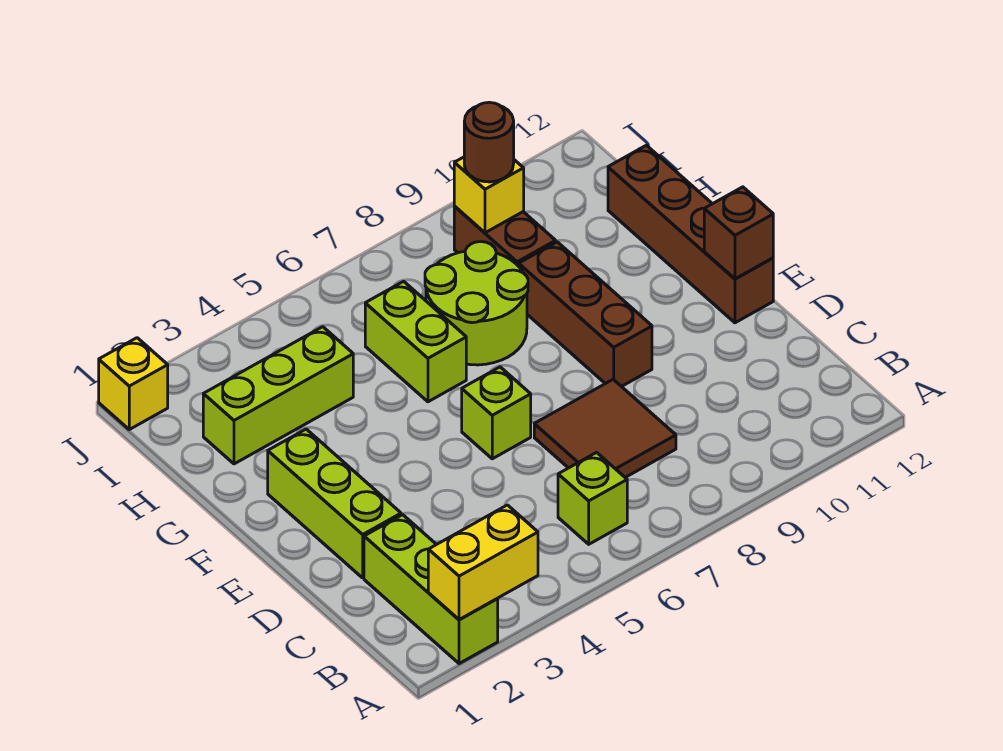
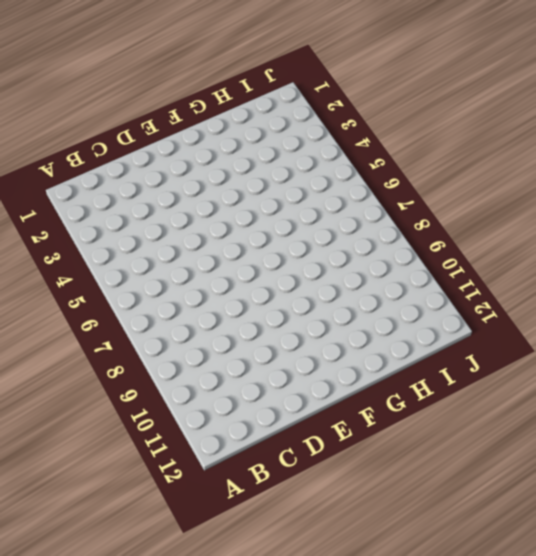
none -> lime 1x3 brick [364,515,498,664]
none -> lime 1x1 brick [558,452,627,544]
none -> brown 2x2 tile [534,379,676,477]

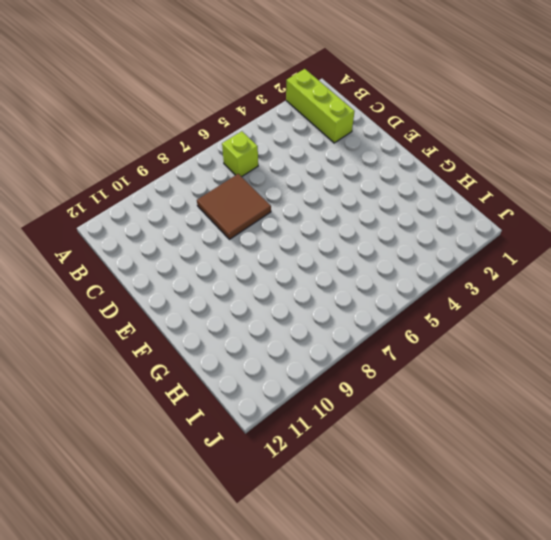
none -> lime 1x3 brick [268,429,401,578]
none -> lime 1x1 brick [462,367,531,459]
none -> brown 1x3 brick [519,242,652,387]

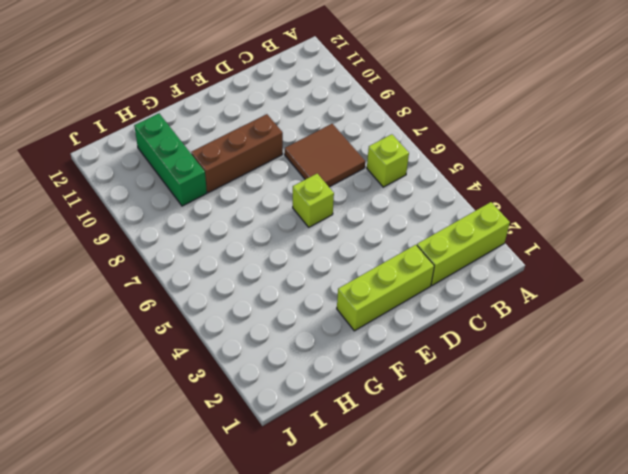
green 1x3 brick [134,114,207,206] -> brown 1x2 brick [454,207,556,266]
none -> brown 1x4 brick [608,145,773,323]
none -> lime 1x2 brick [365,281,466,402]
none -> lime 2x2 round brick [425,242,528,365]

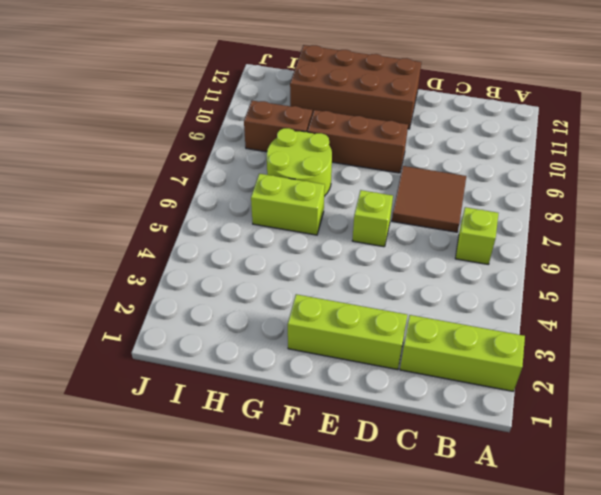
brown 2x4 brick [290,45,421,129] -> brown 1x4 brick [608,145,773,323]
none -> lime 1x3 brick [203,327,353,464]
none -> yellow 1x1 brick [99,338,168,429]
none -> yellow 1x2 brick [428,505,538,620]

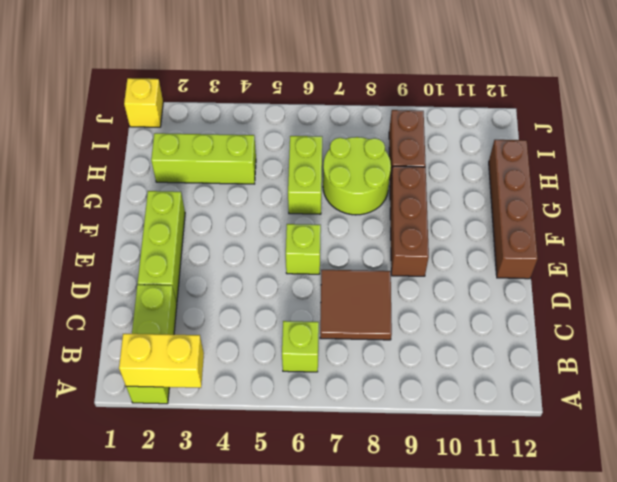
none -> brown 1x1 brick [704,187,773,279]
none -> yellow 1x1 brick [454,157,524,233]
none -> brown 1x1 round brick [464,102,514,182]

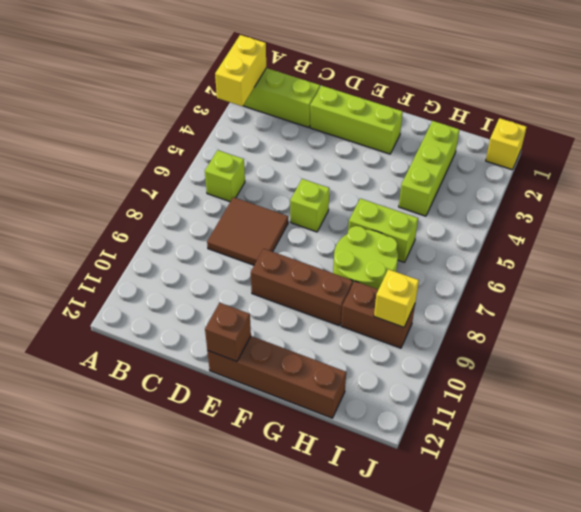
none -> brown 1x1 round brick [464,102,514,182]

